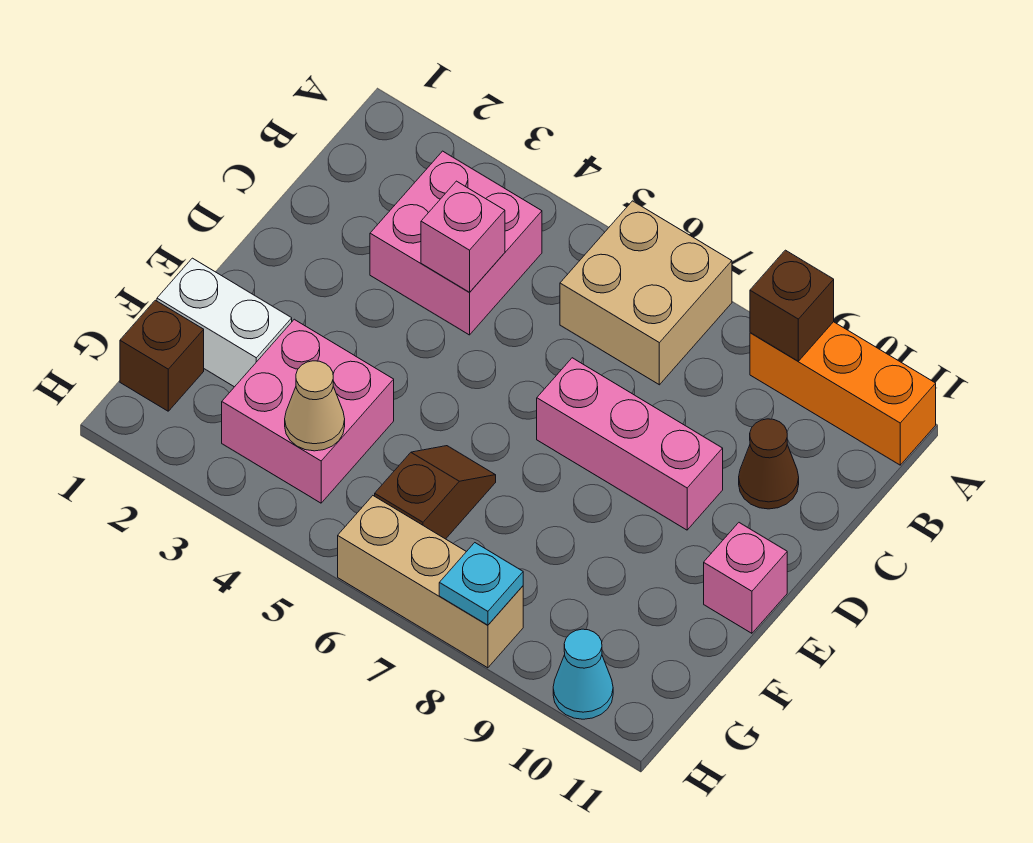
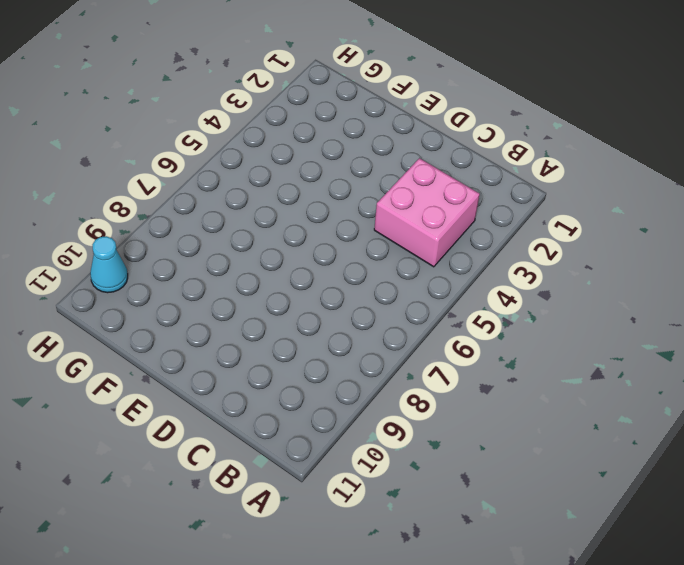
none -> tan 2x2 brick [560,201,732,385]
none -> orange 1x3 brick [750,322,936,465]
none -> brown 1x1 cone [739,419,799,509]

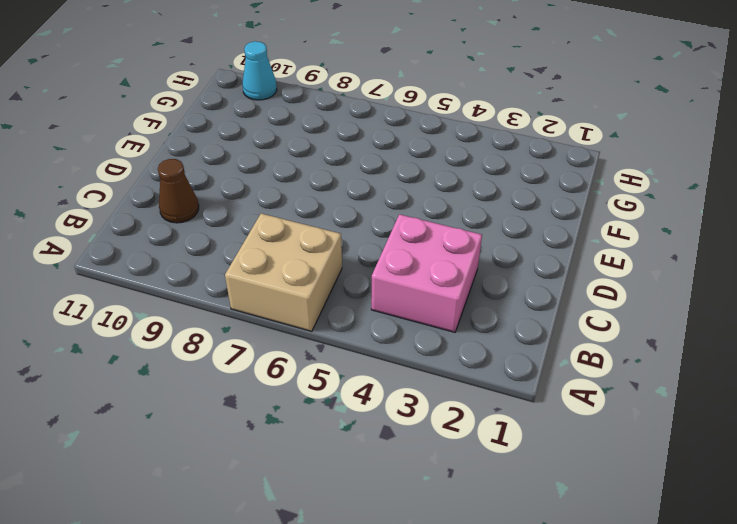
none -> orange 1x3 brick [750,322,936,465]
none -> pink 1x3 brick [537,358,723,530]
none -> pink 1x1 brick [704,523,787,633]

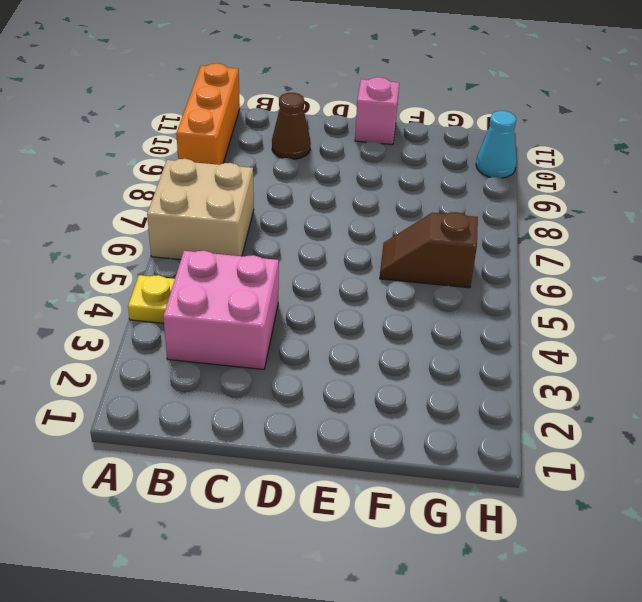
yellow 1x1 plate [128,275,175,323] -> none
none -> pink 1x3 brick [537,358,723,530]
none -> white 1x2 brick [157,258,292,387]
none -> pink 2x2 brick [222,319,394,503]

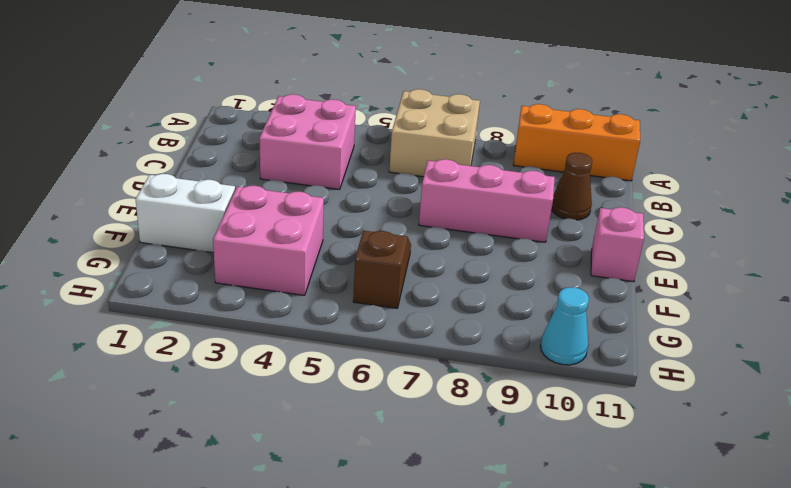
none -> brown 1x1 brick [120,300,204,411]
none -> tan 1x3 brick [338,496,523,668]
none -> brown 1x1 brick [750,250,834,361]

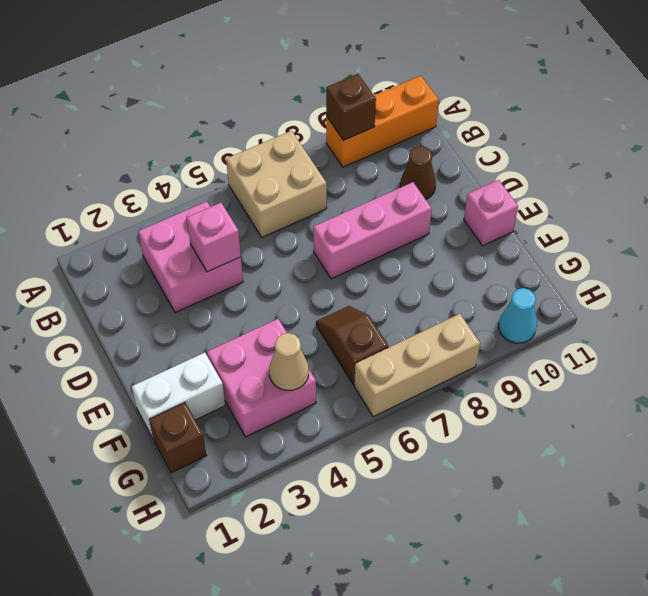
none -> cyan 1x1 plate [439,543,523,625]

